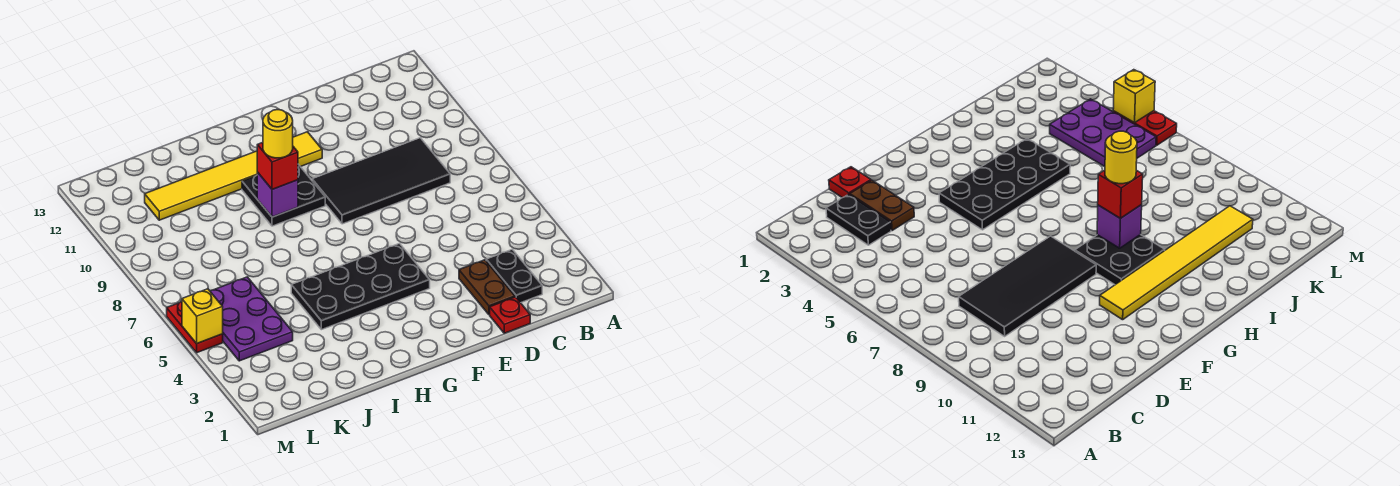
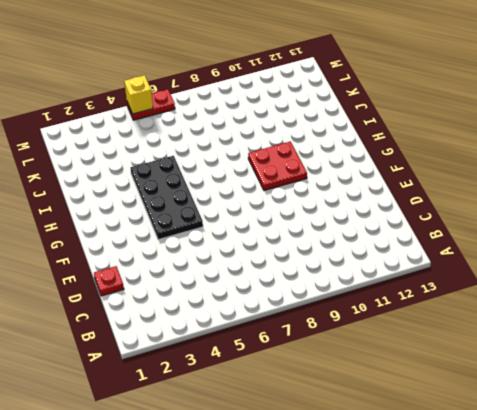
red 2x2 plate [248,142,307,190] -> black 2x2 plate [242,164,325,226]
none -> black 1x2 plate [486,249,542,303]
none -> black 2x4 tile [312,138,450,224]
none -> brown 1x2 plate [459,260,515,315]

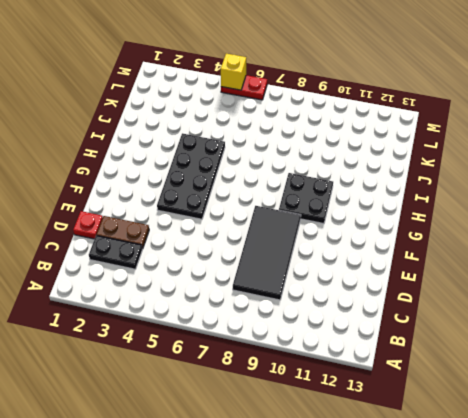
none -> yellow 1x6 tile [145,132,322,220]
none -> purple 2x3 plate [210,277,293,361]
none -> purple 1x1 brick [257,172,298,217]

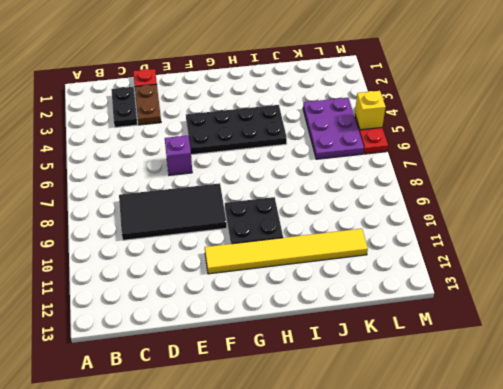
purple 1x1 brick [165,135,192,175] -> purple 1x1 brick moved to [257,172,298,217]
none -> red 1x1 brick [257,143,298,189]
none -> yellow 1x1 round brick [263,110,293,158]

